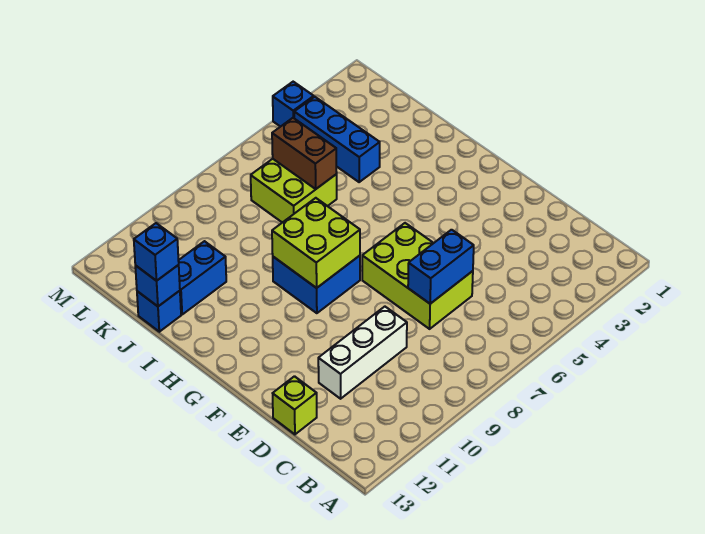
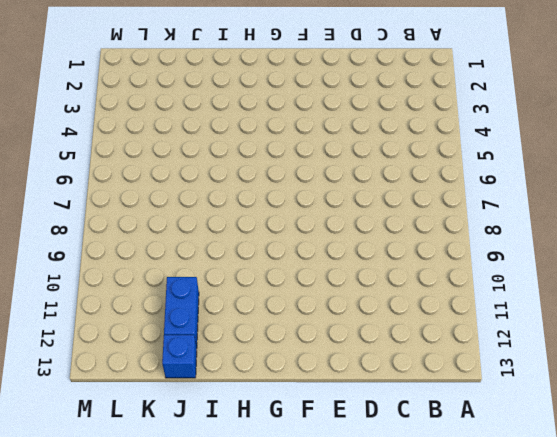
none -> lime 2x3 brick [362,223,473,329]
none -> white 1x3 brick [318,307,407,399]
none -> lime 1x1 brick [273,376,317,434]

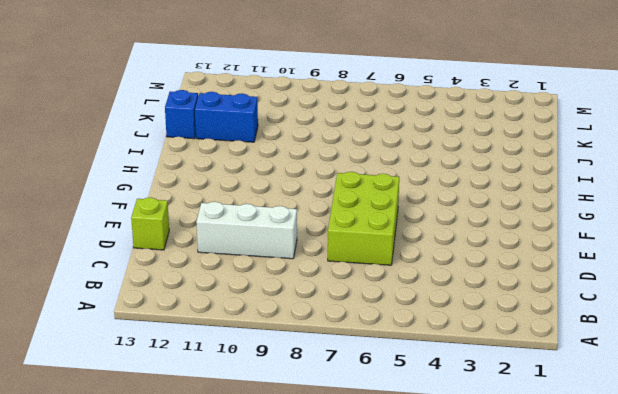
none -> blue 2x2 brick [273,256,360,313]
none -> blue 1x3 brick [294,97,380,182]
none -> lime 2x2 brick [251,159,337,223]

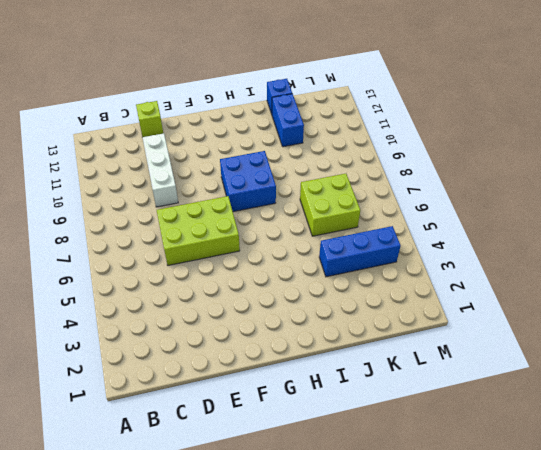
none -> blue 1x1 brick [273,82,314,127]
none -> blue 1x2 brick [408,230,474,304]
none -> lime 2x2 brick [272,198,360,288]

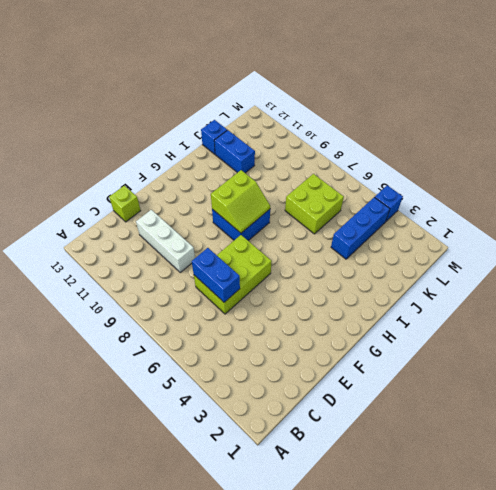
lime 2x2 slope [211,170,270,233] -> lime 2x2 brick [272,198,360,288]
none -> brown 1x2 brick [272,118,337,189]
none -> blue 1x1 brick [135,265,180,306]
none -> blue 1x1 brick [134,223,179,281]

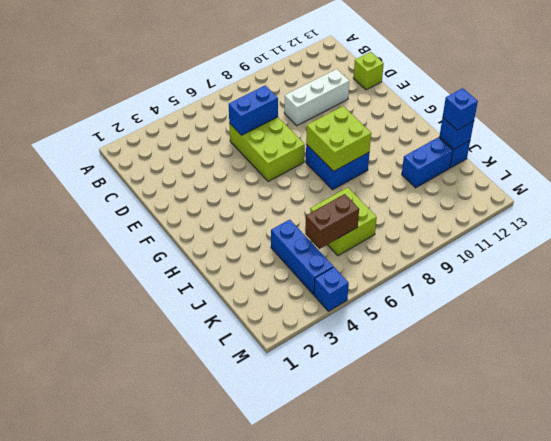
brown 1x2 brick [305,194,359,249] -> brown 1x2 brick turned to [272,118,337,189]

